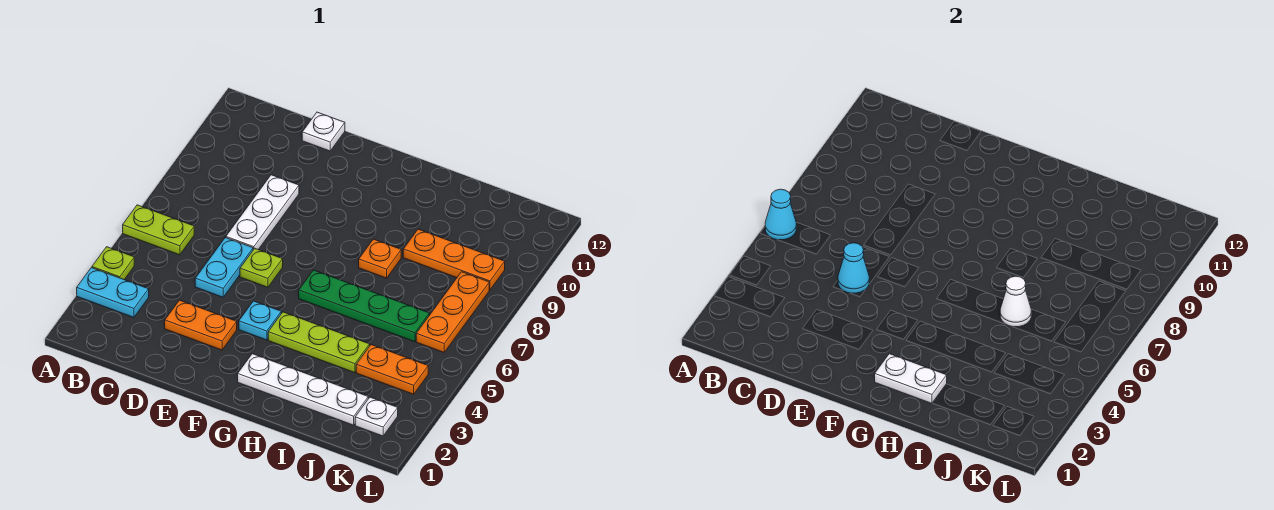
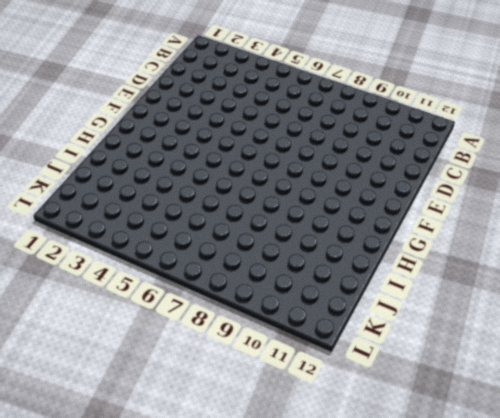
none -> cyan 1x2 plate [77,268,149,317]
none -> lime 1x1 plate [92,247,134,280]
none -> lime 1x2 plate [123,205,194,255]

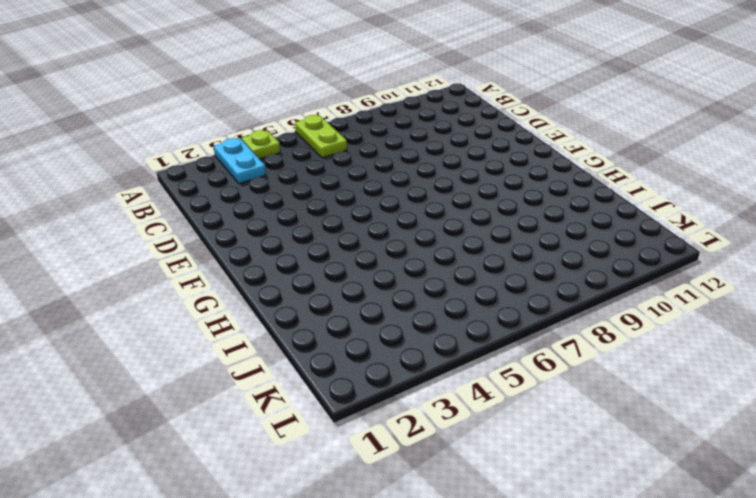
none -> orange 1x2 plate [165,300,237,350]
none -> cyan 1x2 plate [195,238,253,297]
none -> white 1x3 plate [226,175,299,250]

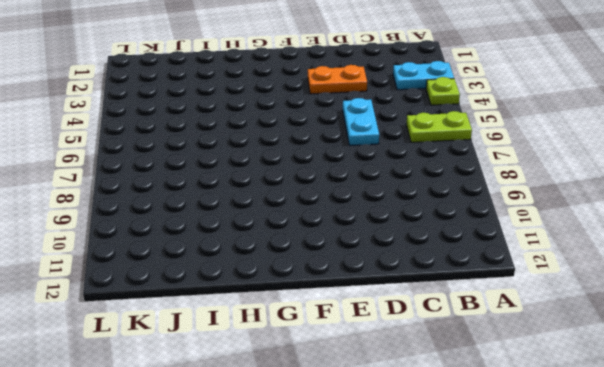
none -> white 1x3 plate [226,175,299,250]
none -> white 1x1 plate [302,112,345,151]
none -> lime 1x1 plate [240,249,283,287]

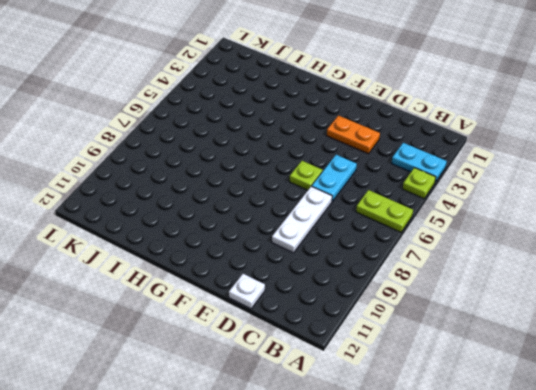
none -> cyan 1x1 plate [239,301,281,340]
none -> white 1x4 plate [238,354,368,425]
none -> lime 1x3 plate [268,312,370,373]

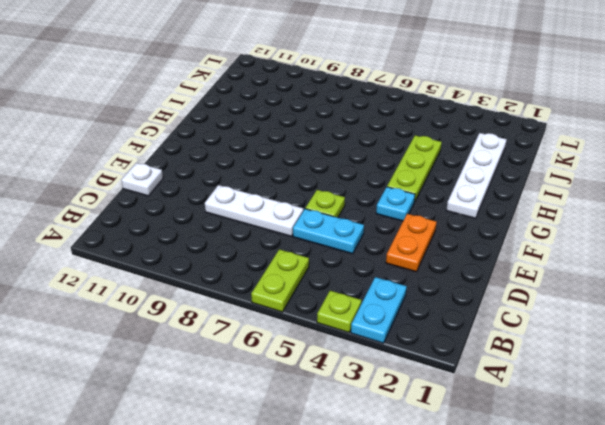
none -> green 1x4 plate [299,270,429,342]
none -> orange 1x1 plate [359,239,401,278]
none -> orange 1x3 plate [403,229,505,290]

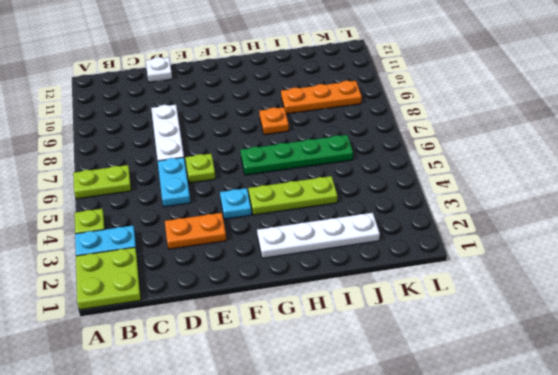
lime 2x2 plate [76,247,141,310] -> none
none -> orange 1x2 plate [356,345,428,394]
none -> white 1x1 plate [355,397,398,436]
none -> orange 1x3 plate [416,272,489,352]

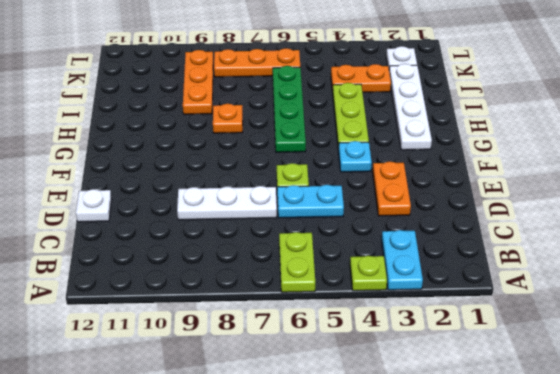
orange 1x2 plate [331,64,391,93] -> orange 1x2 plate turned to [356,345,428,394]
none -> cyan 1x1 cone [765,189,796,240]
none -> cyan 1x1 cone [838,243,869,293]
none -> white 1x2 plate [875,354,947,404]

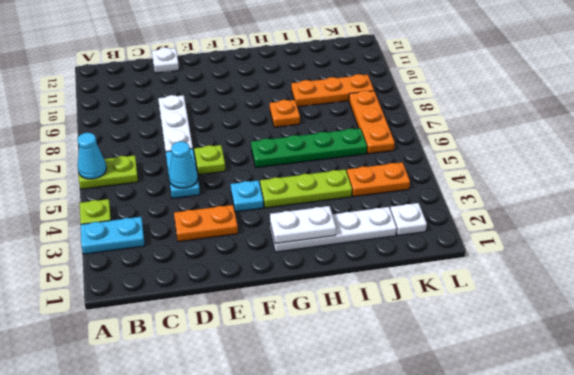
none -> white 1x1 cone [1000,276,1031,327]

